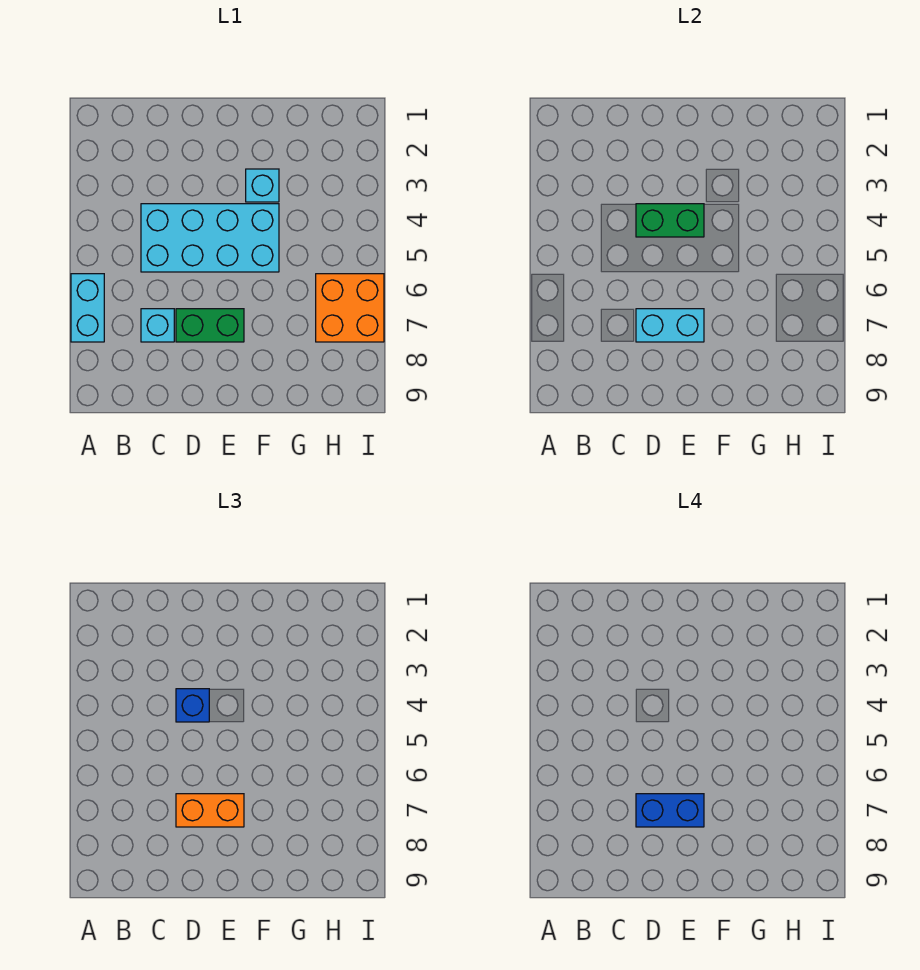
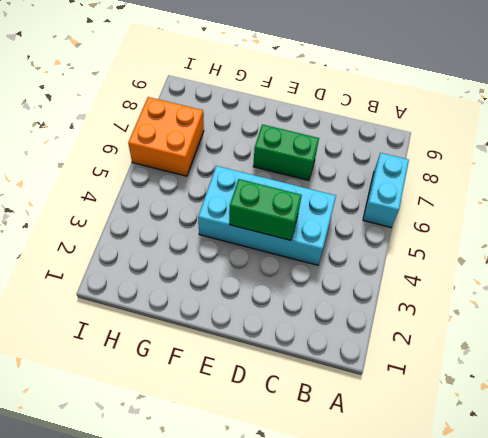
none -> cyan 1x1 brick [141,309,174,342]
none -> cyan 1x1 brick [246,169,279,202]

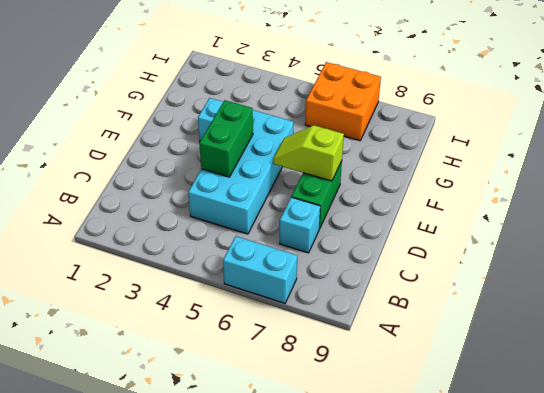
lime 1x2 slope [273,125,344,181] -> cyan 1x2 brick [636,309,704,342]
none -> blue 1x1 brick [176,689,209,722]
none -> orange 1x2 brick [176,794,244,827]

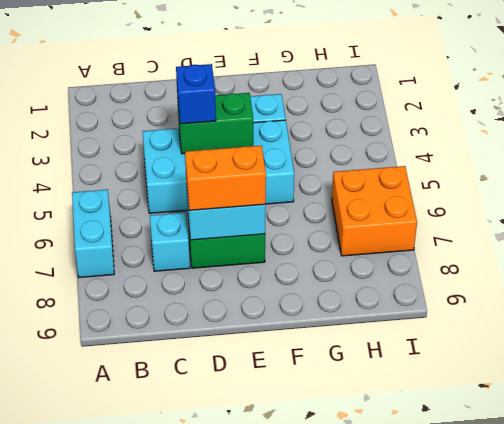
none -> blue 1x2 brick [636,794,704,827]

